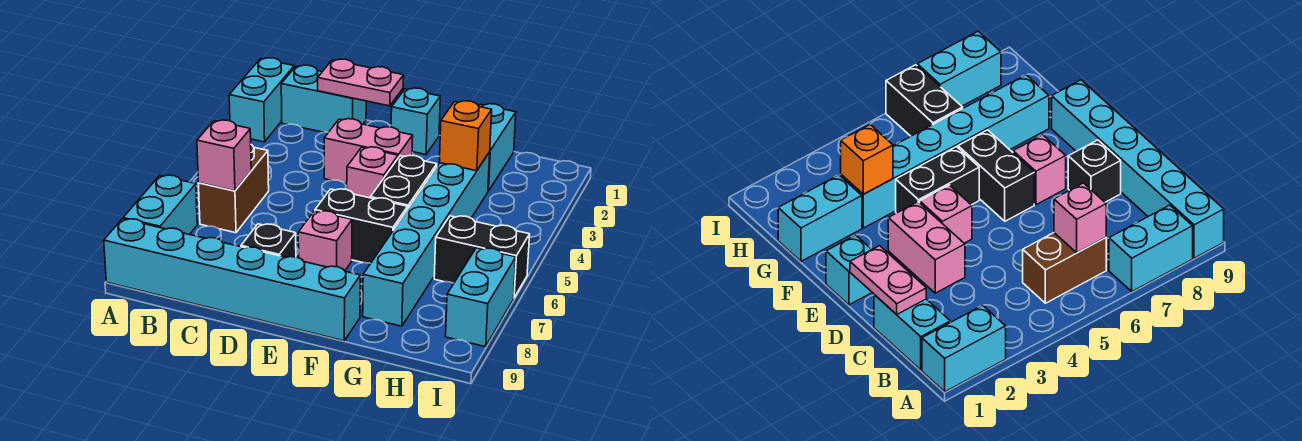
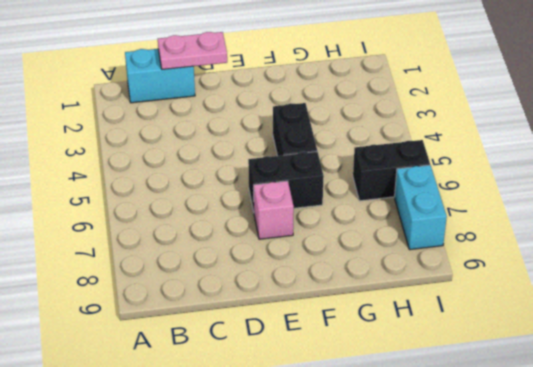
none -> cyan 1x2 brick [229,58,294,142]
none -> cyan 1x2 brick [123,175,197,235]
none -> cyan 1x6 brick [104,219,360,341]

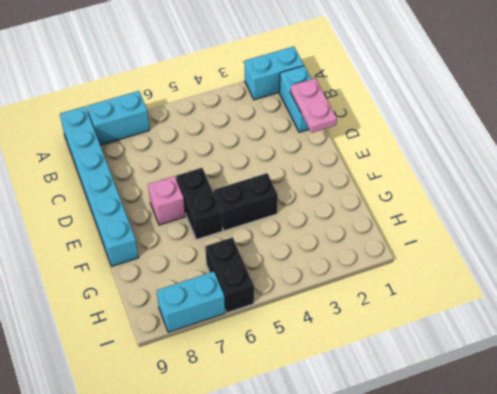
none -> brown 1x2 brick [198,145,269,233]
none -> pink 1x2 brick [324,119,413,184]
none -> black 1x1 brick [241,224,296,257]

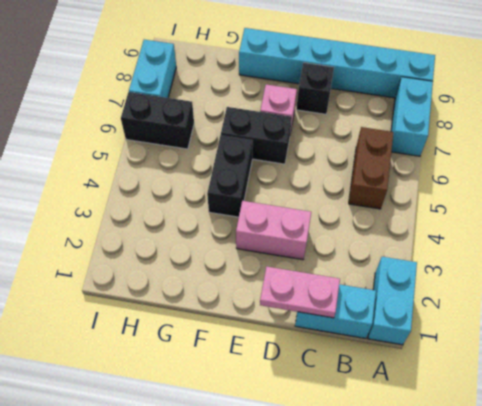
none -> cyan 1x1 brick [391,88,440,155]
none -> pink 1x1 brick [347,147,398,198]
none -> cyan 1x2 brick [479,104,516,191]

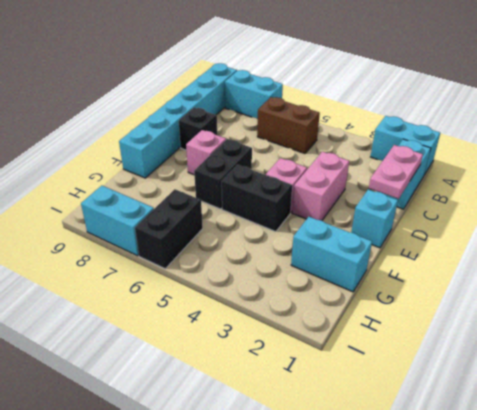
none -> cyan 1x6 brick [363,152,490,326]
none -> pink 1x1 brick [197,120,251,191]
none -> orange 1x1 brick [439,101,492,171]

